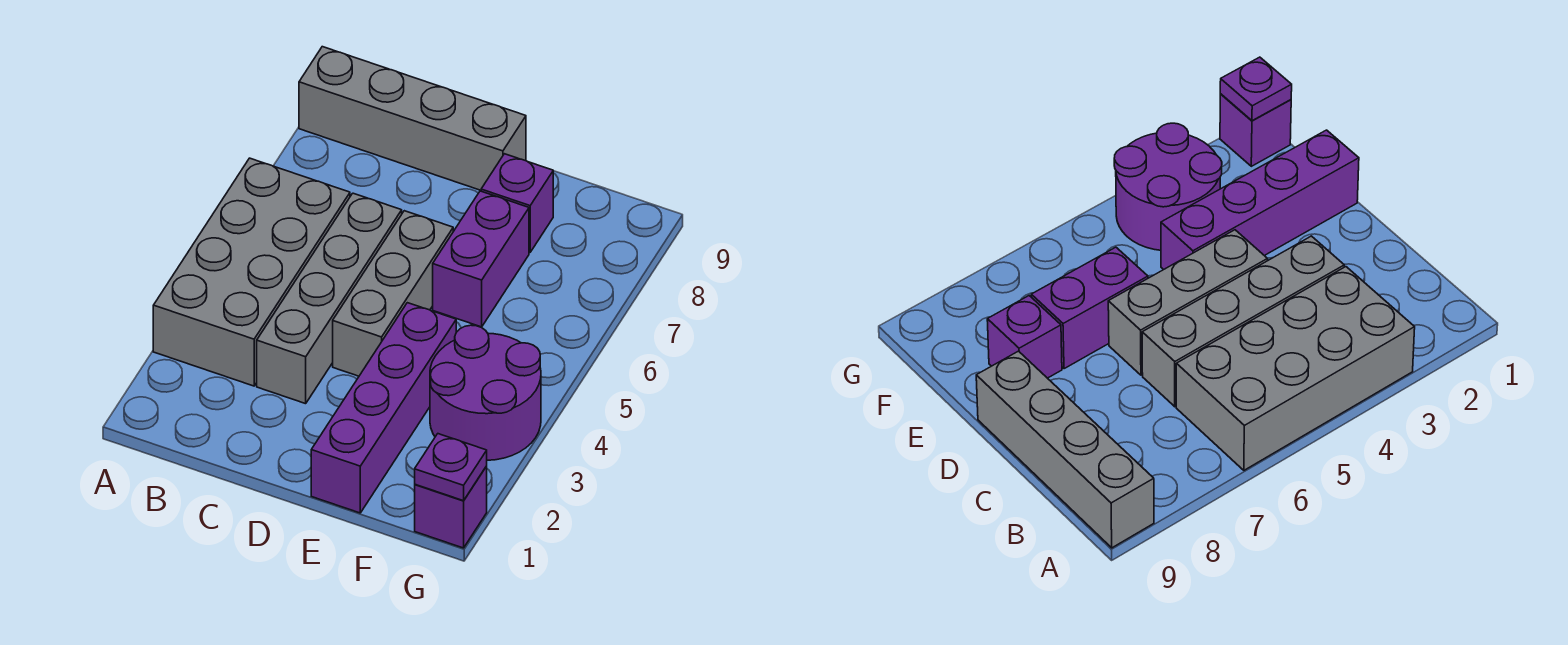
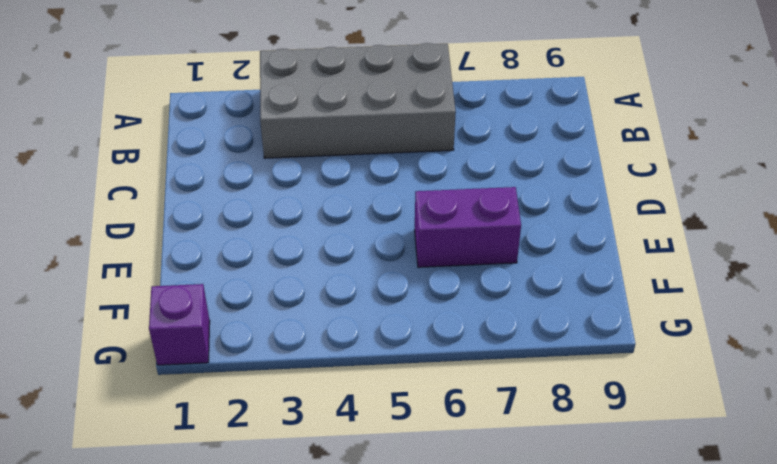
none -> grey 1x4 brick [299,47,526,190]
none -> grey 1x4 brick [257,193,402,404]

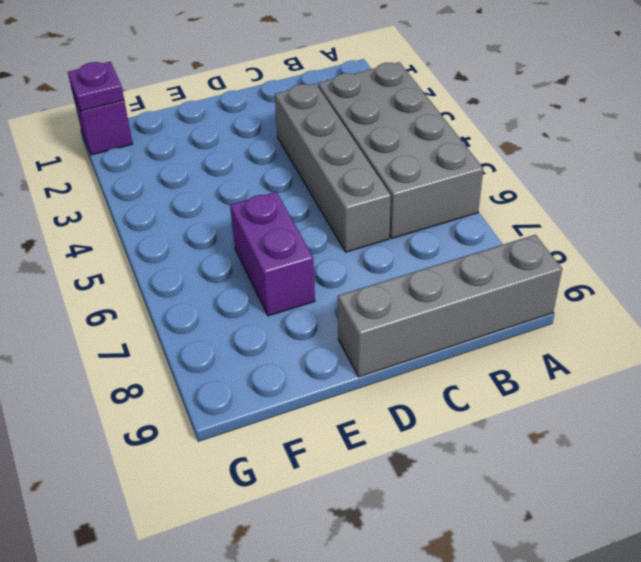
none -> grey 1x3 brick [333,211,453,376]
none -> purple 1x4 brick [311,303,456,513]

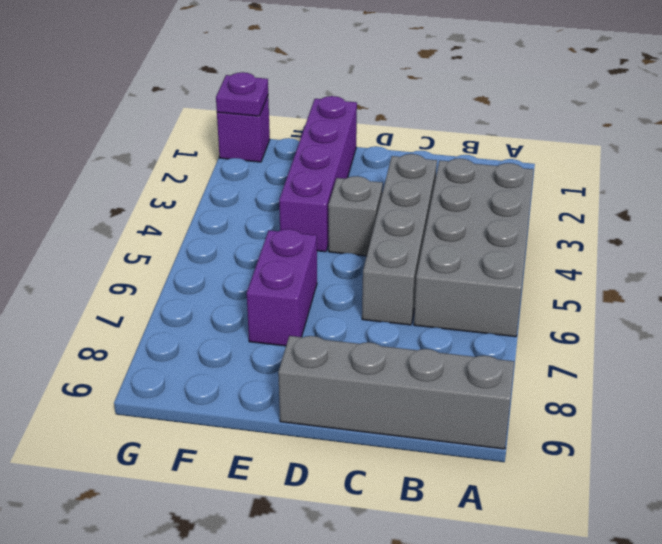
grey 1x1 brick [328,176,383,256] -> grey 1x3 brick [333,211,453,376]
none -> purple 1x1 brick [481,154,553,252]
none -> purple 2x2 round brick [430,325,541,460]

